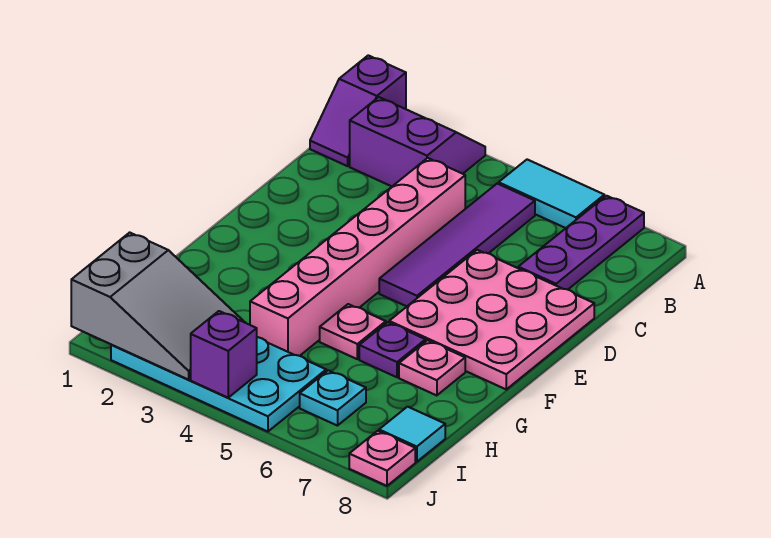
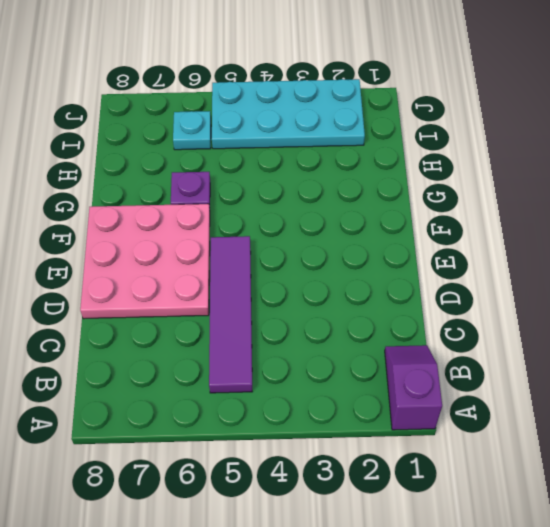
none -> purple 2x2 slope [350,97,485,186]
none -> cyan 1x2 tile [499,160,604,228]
none -> purple 1x3 plate [518,196,644,290]

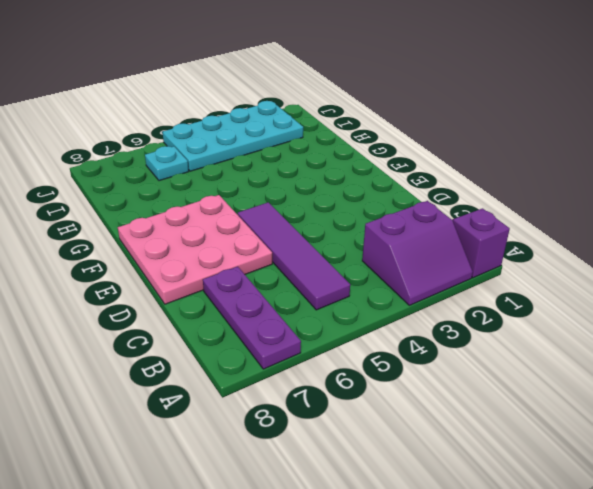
none -> cyan 1x2 tile [499,160,604,228]
none -> pink 1x6 brick [250,158,465,356]
none -> pink 1x1 plate [320,304,386,359]

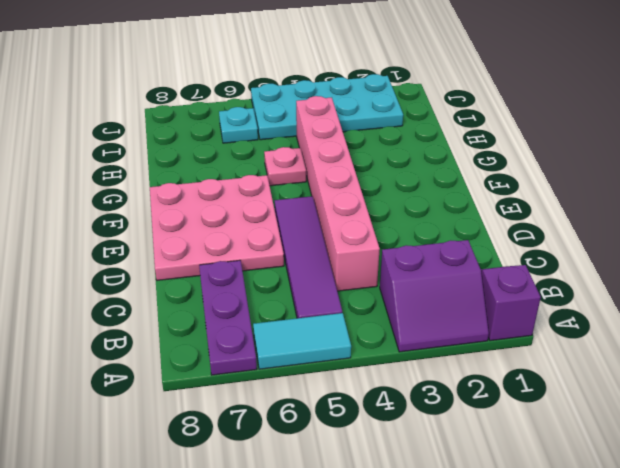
none -> purple 1x1 plate [359,322,426,377]
none -> pink 1x1 plate [399,340,465,396]
none -> cyan 1x1 tile [379,407,445,462]

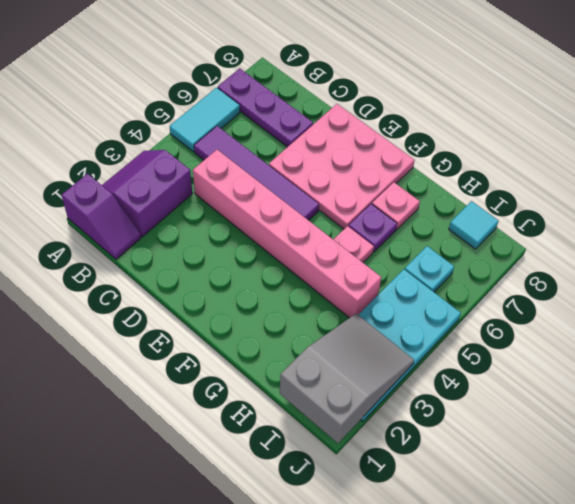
none -> pink 1x1 plate [349,431,415,486]
none -> purple 1x1 brick [191,311,257,398]

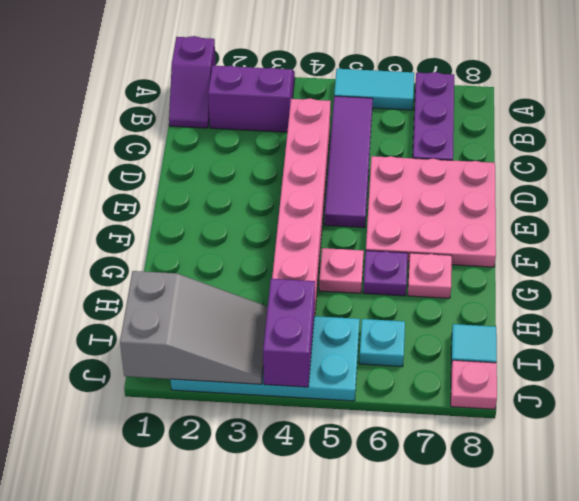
purple 1x2 brick [263,279,315,387] -> purple 1x1 brick [191,311,257,398]

